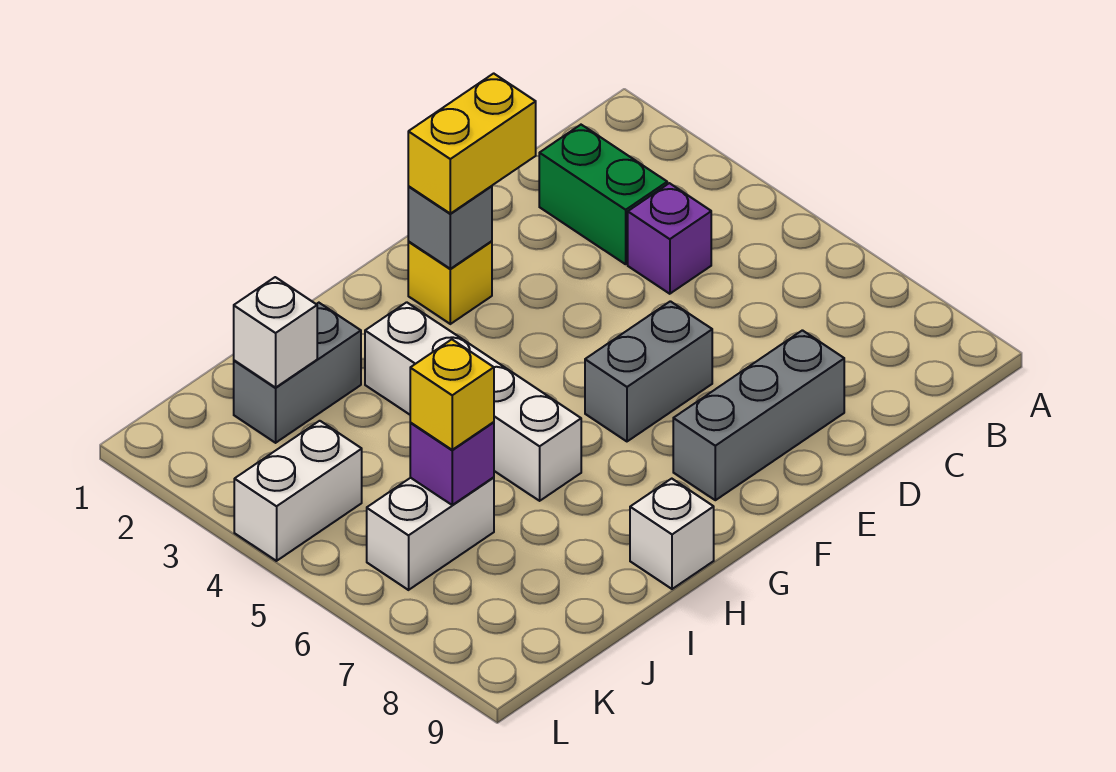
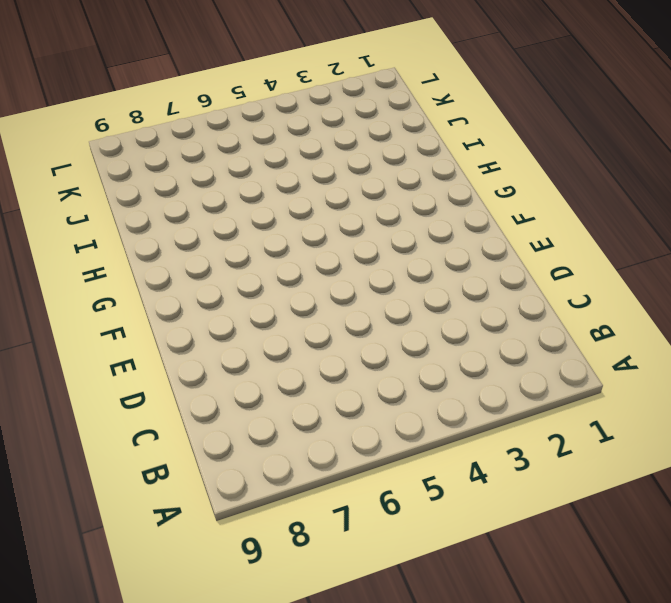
none -> green 1x2 brick [539,125,667,264]
none -> purple 1x1 brick [628,183,711,294]
none -> grey 1x3 brick [673,330,844,500]

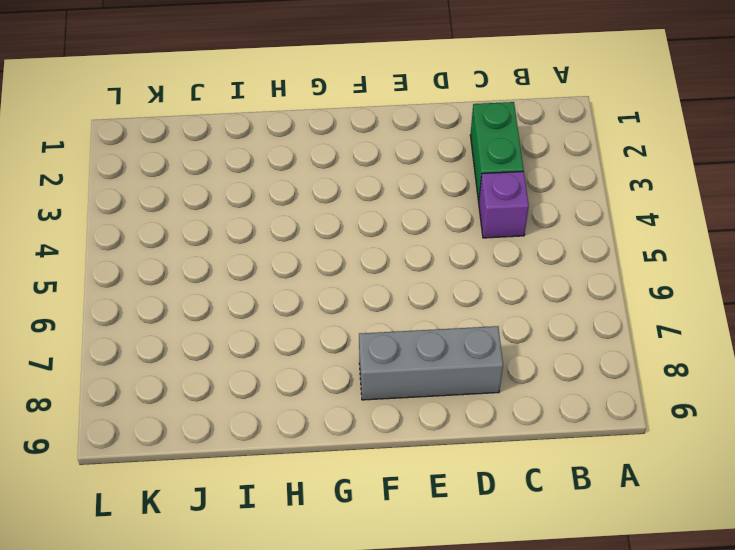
none -> grey 1x2 brick [585,301,712,441]
none -> yellow 1x1 brick [408,241,492,324]
none -> white 1x4 brick [365,302,581,501]

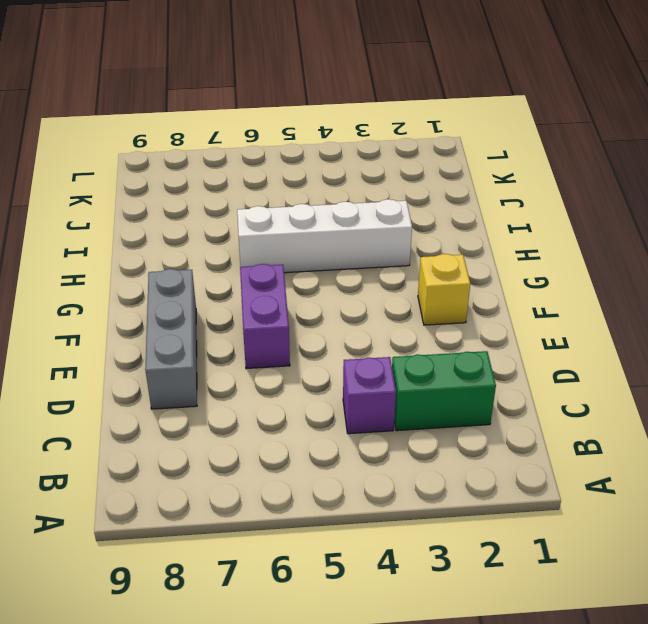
purple 1x2 brick [240,264,290,369] -> grey 1x2 brick [585,301,712,441]
none -> white 1x1 brick [630,479,714,589]
none -> grey 1x2 brick [234,303,361,443]
none -> white 1x2 brick [367,477,494,590]

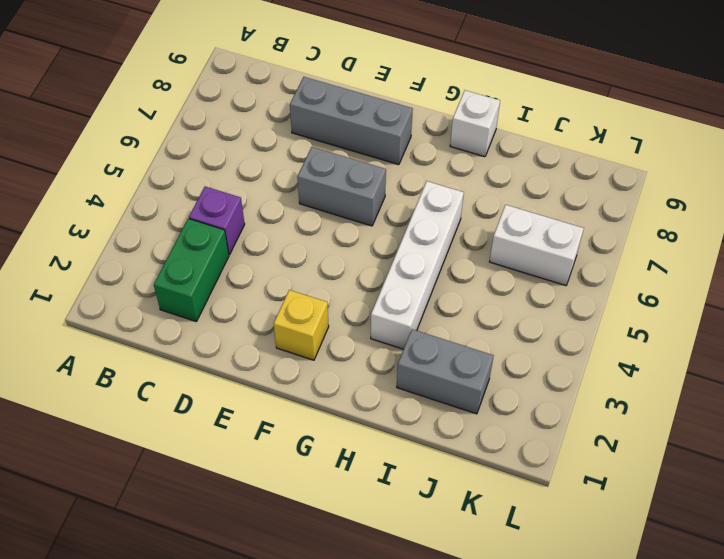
none -> white 1x2 brick [234,421,362,561]
none -> grey 1x1 brick [408,186,492,269]
none -> white 1x1 brick [234,277,317,388]

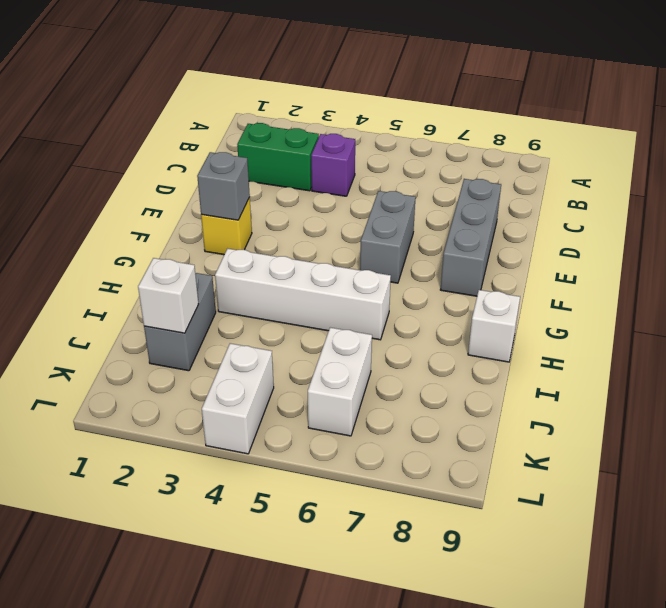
none -> purple 1x1 brick [410,422,494,505]
none -> yellow 1x2 brick [408,73,536,214]
none -> yellow 1x1 brick [410,339,494,450]

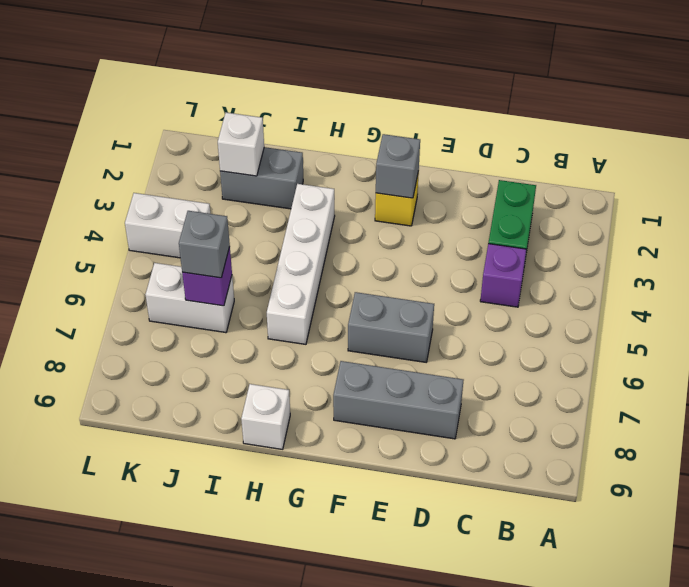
grey 1x1 brick [179,211,230,278] -> yellow 1x1 brick [410,339,494,450]
none -> yellow 1x2 brick [408,73,536,214]

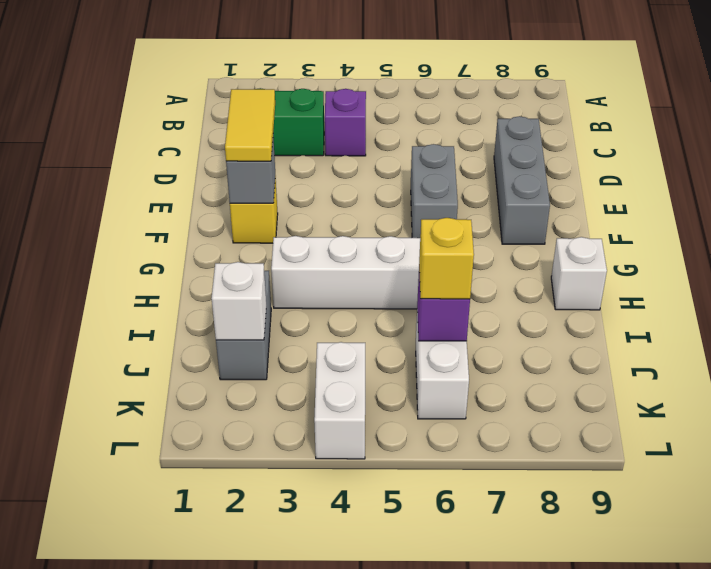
yellow 1x2 tile [225,89,275,161] -> yellow 1x2 brick [408,73,536,214]

